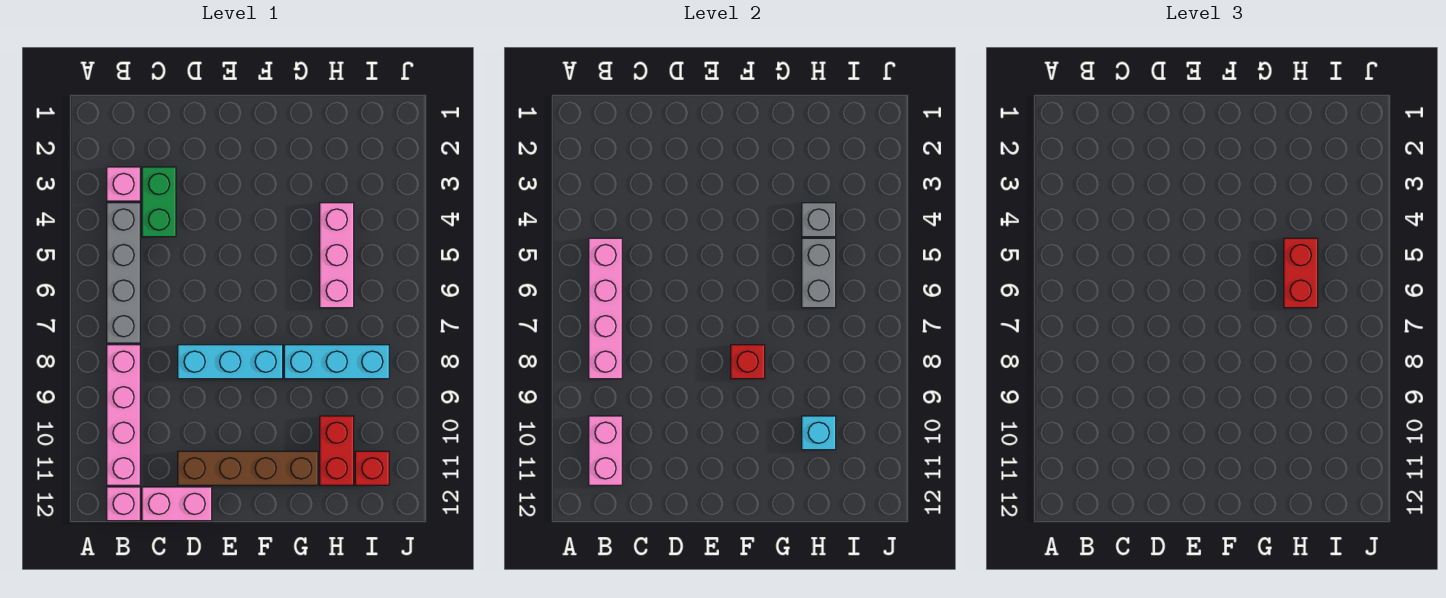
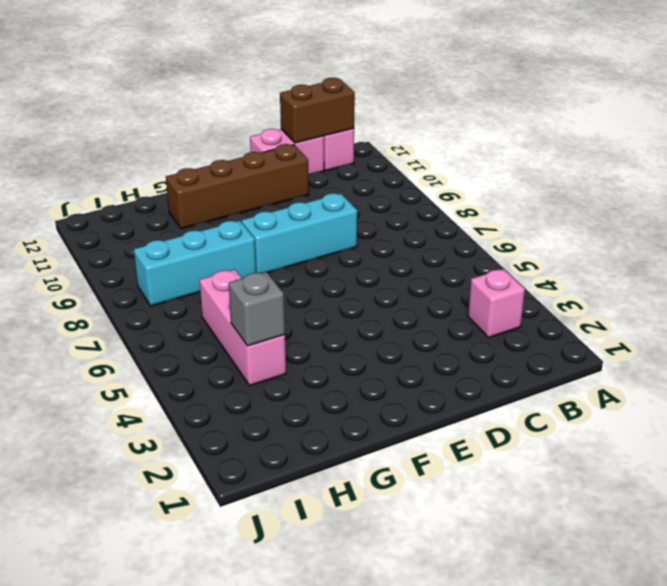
brown 1x2 brick [280,78,355,143] -> none
none -> grey 1x4 brick [107,203,140,343]
none -> pink 1x4 brick [107,345,140,485]
none -> green 1x2 brick [142,167,176,237]

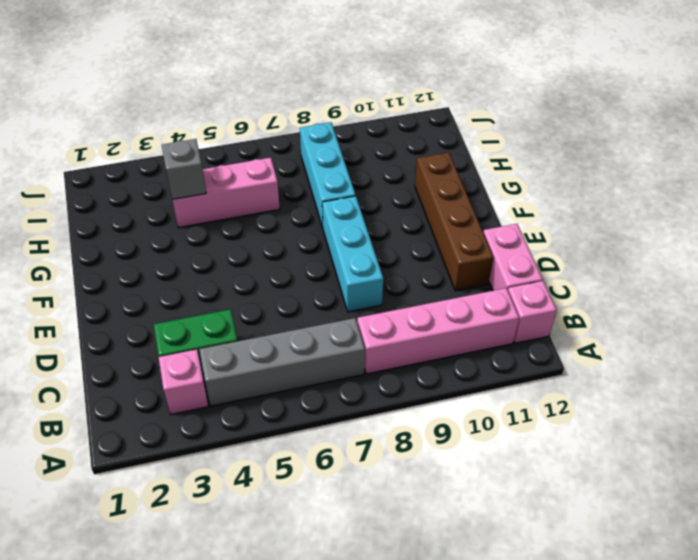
none -> red 1x2 brick [320,416,354,485]
none -> red 1x1 brick [355,451,389,485]
none -> pink 1x4 brick [589,238,622,379]

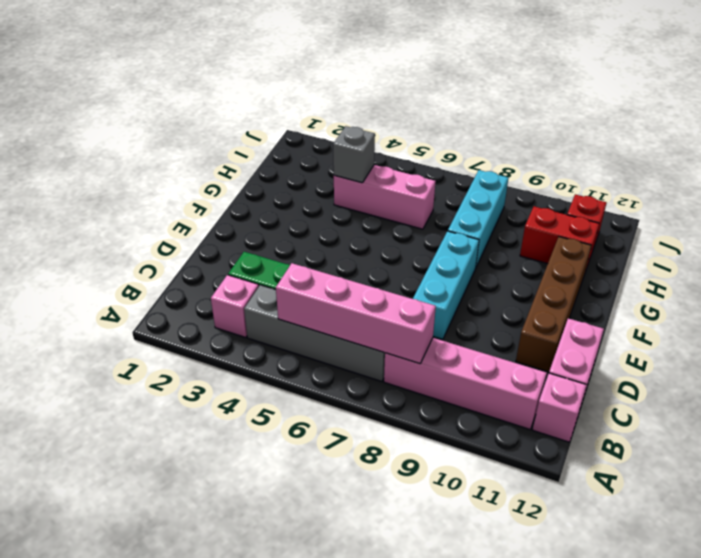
none -> pink 1x2 brick [589,416,622,485]
none -> red 1x1 brick [731,345,765,379]
none -> grey 1x2 brick [802,238,836,308]

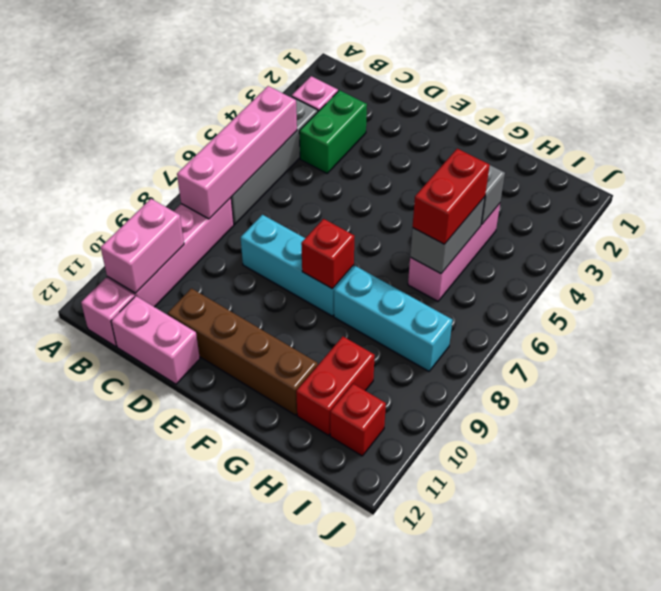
none -> cyan 1x1 brick [802,416,836,450]

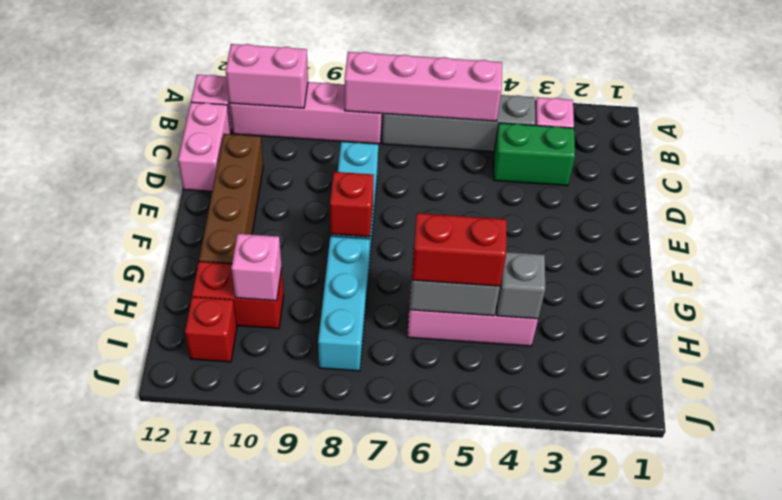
pink 1x1 brick [231,234,282,301] -> cyan 1x1 brick [802,416,836,450]

